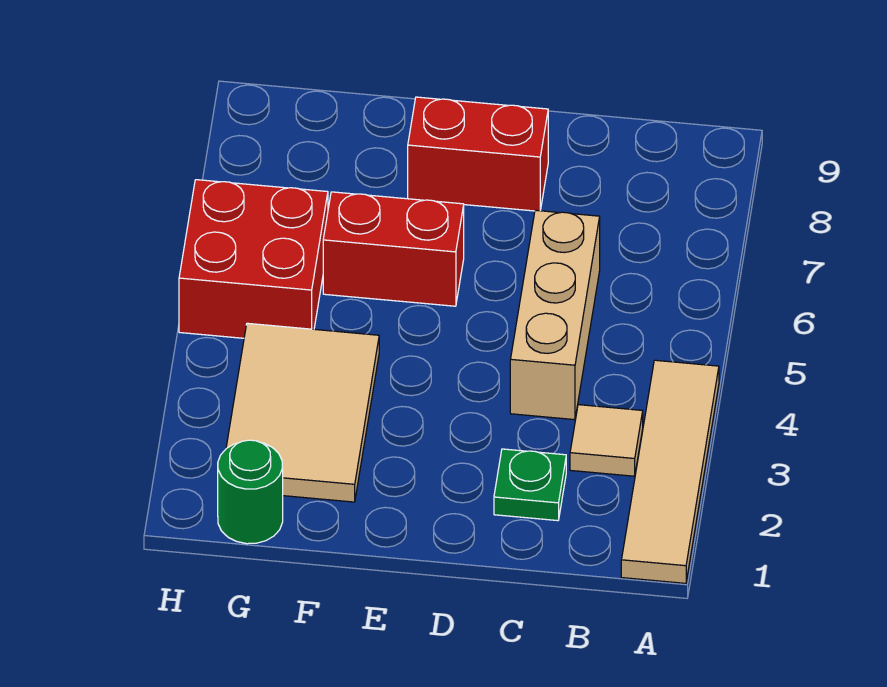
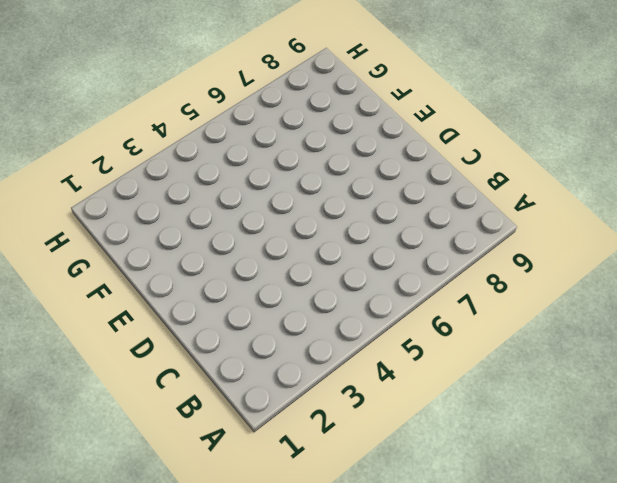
none -> tan 1x4 tile [621,360,719,583]
none -> tan 1x1 tile [570,405,643,476]

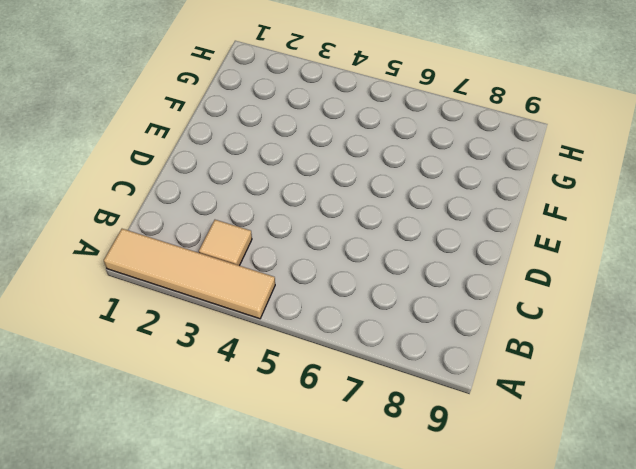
none -> green 1x1 plate [494,449,566,521]
none -> tan 1x3 brick [510,210,600,420]

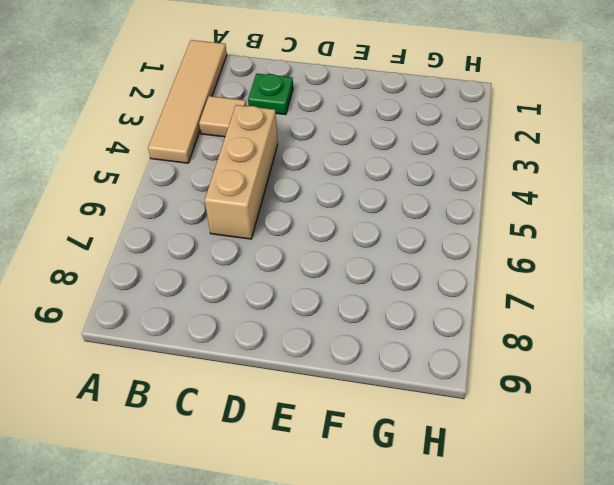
none -> red 1x2 brick [408,97,548,211]
none -> red 1x2 brick [323,192,464,306]

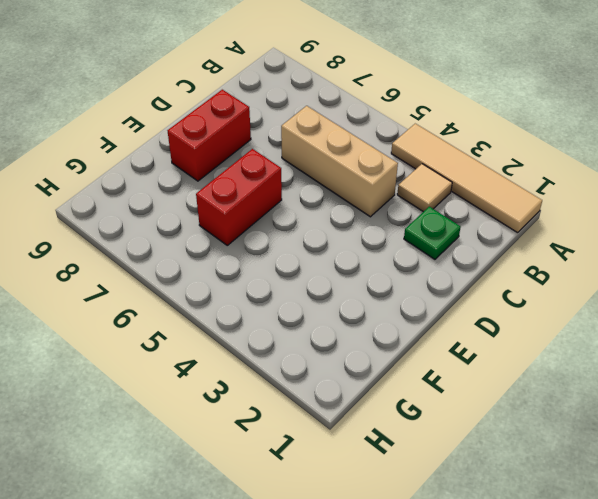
none -> tan 2x3 tile [226,323,379,502]
none -> green 1x1 round brick [218,440,283,544]

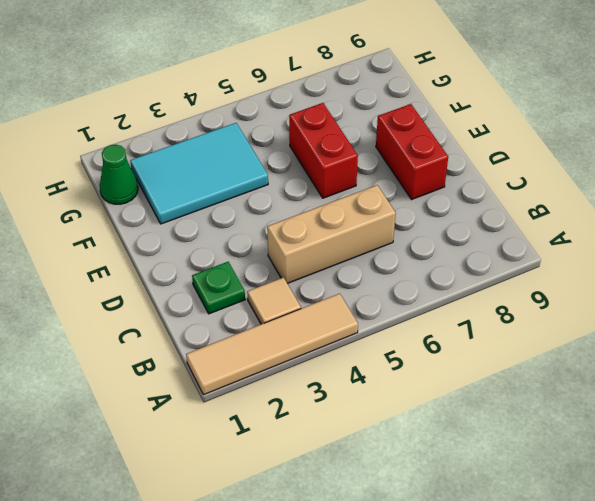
cyan 2x3 tile [130,123,268,224] -> tan 2x3 tile [226,323,379,502]
green 1x1 cone [100,145,138,204] -> green 1x1 round brick [218,440,283,544]
none -> red 2x2 brick [179,180,328,338]

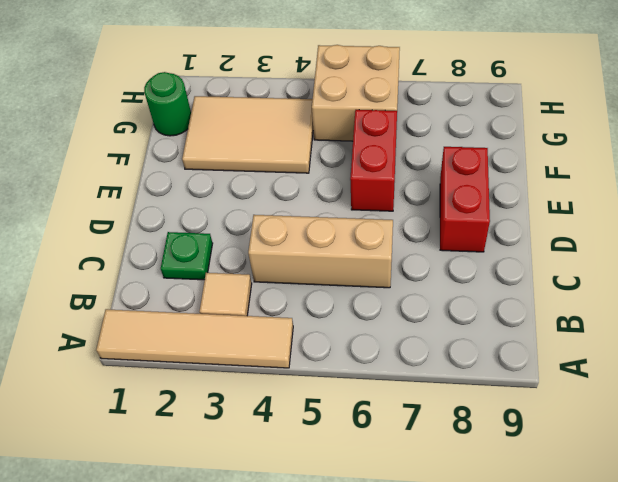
tan 2x2 brick [312,45,400,141] -> red 2x2 brick [179,180,328,338]

